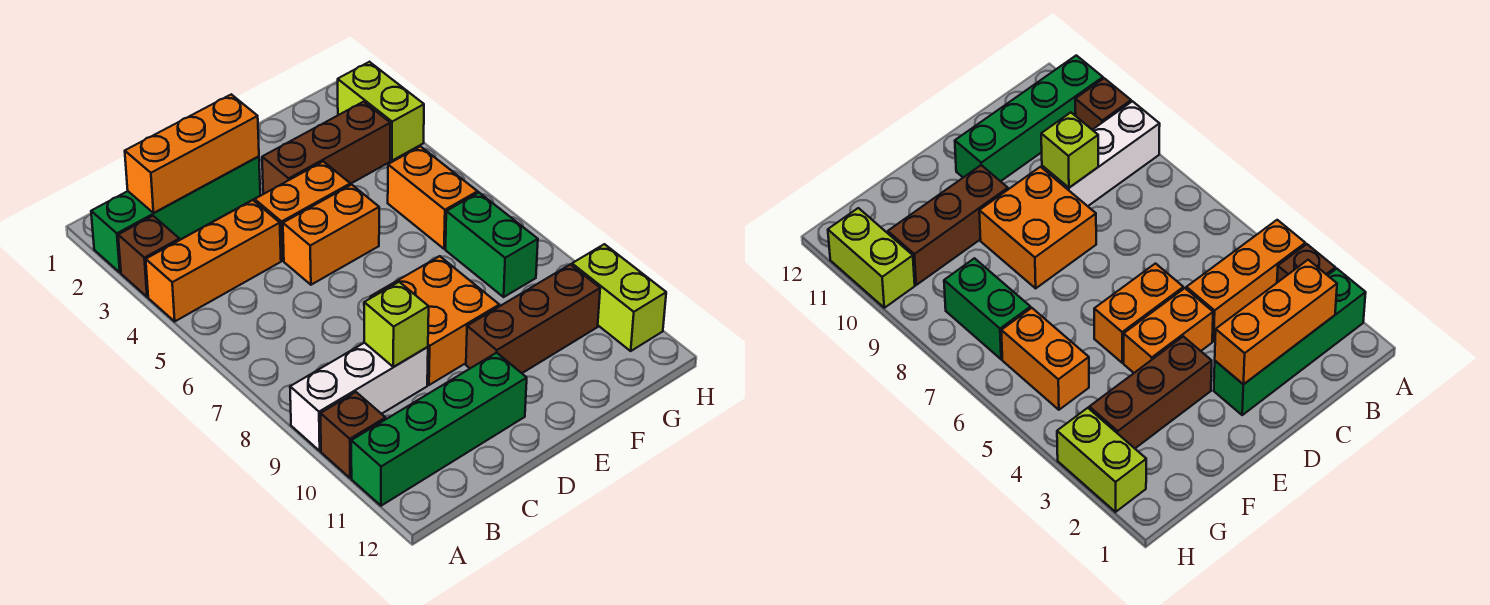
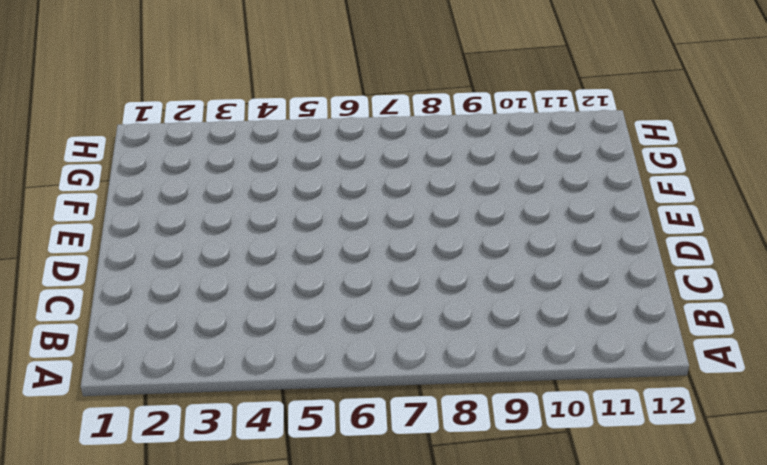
none -> green 1x4 brick [91,156,260,272]
none -> brown 1x1 brick [118,216,179,297]
none -> orange 1x3 brick [146,200,281,321]

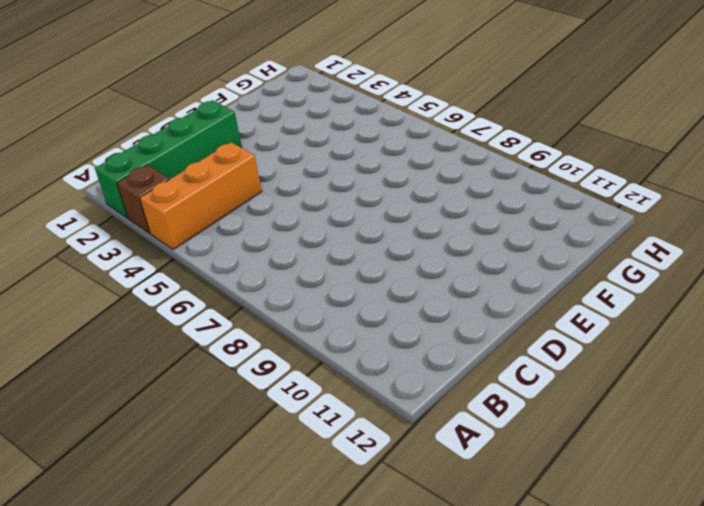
none -> white 1x3 brick [290,343,428,451]
none -> brown 1x1 brick [320,392,386,478]
none -> green 1x4 brick [351,353,527,506]

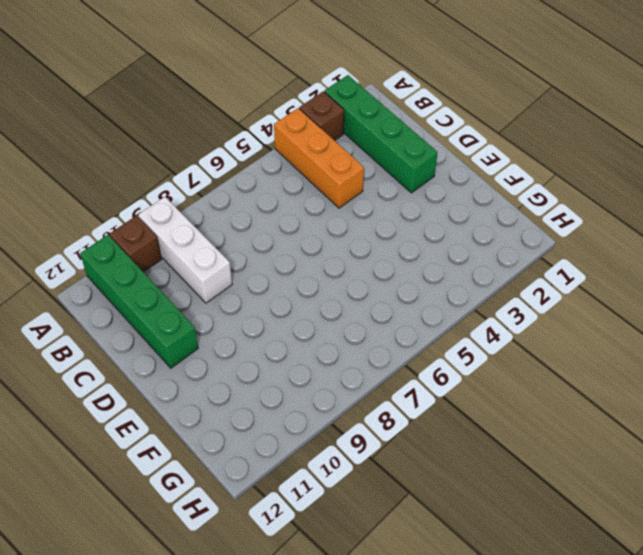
none -> orange 1x2 brick [255,162,350,261]
none -> orange 1x2 brick [283,185,379,285]
none -> orange 2x2 brick [370,256,499,385]

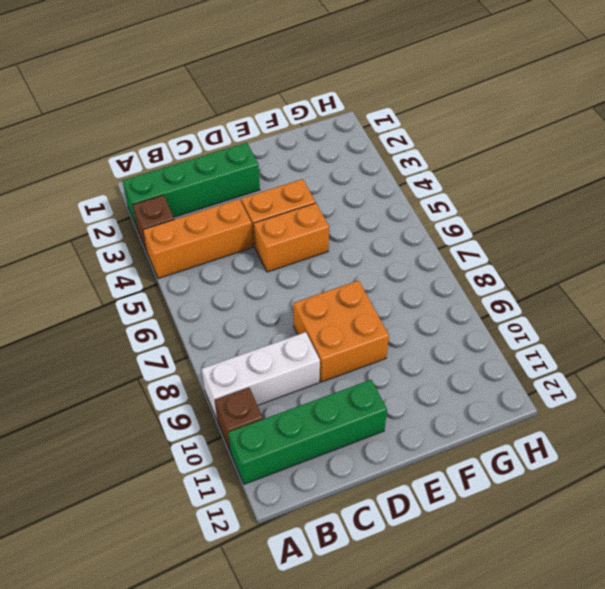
none -> brown 1x3 brick [262,102,390,194]
none -> brown 1x3 brick [466,264,600,373]
none -> orange 1x2 brick [388,146,478,249]

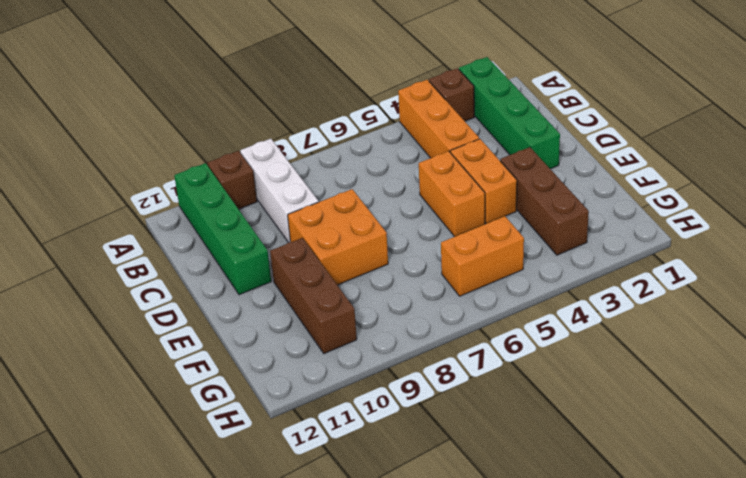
none -> green 1x2 brick [446,193,538,297]
none -> lime 1x2 brick [338,62,424,161]
none -> lime 1x2 brick [572,244,666,351]

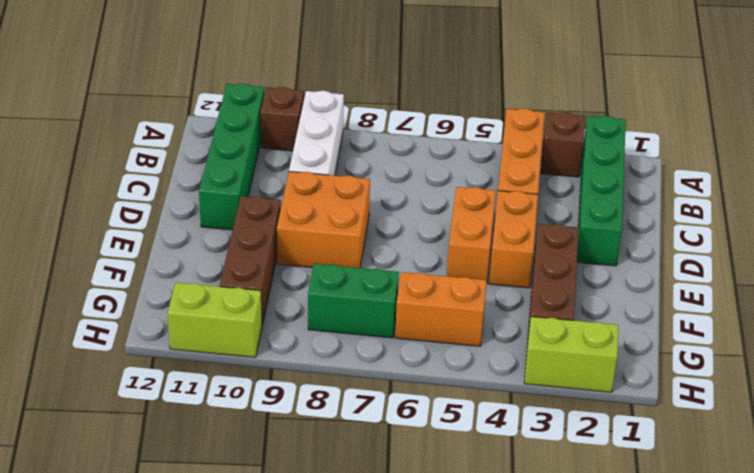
none -> orange 1x3 brick [125,94,259,213]
none -> lime 1x1 brick [364,282,429,367]

